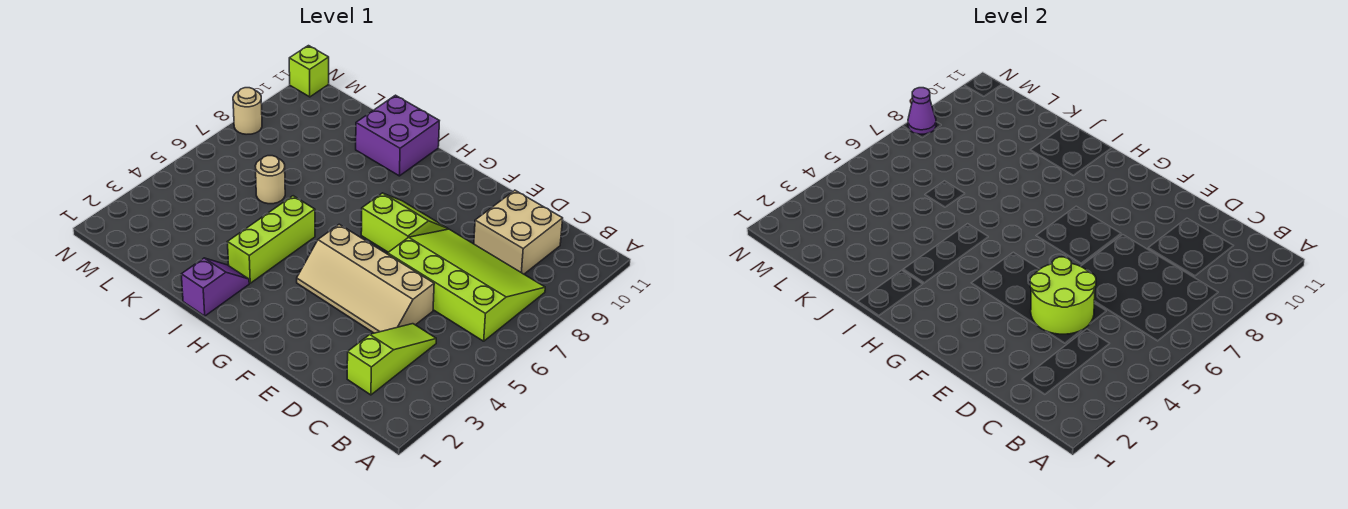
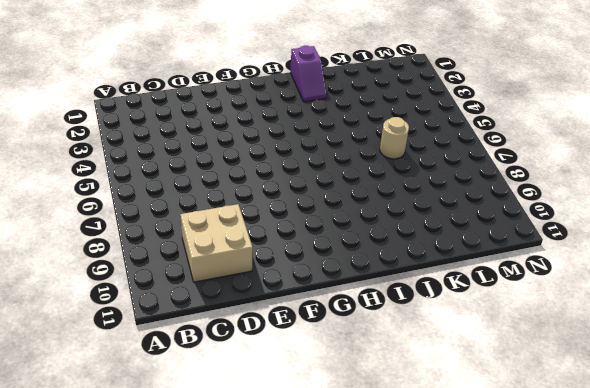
none -> lime 3x4 slope [388,229,545,341]
none -> lime 1x3 slope [347,324,436,395]
none -> tan 2x4 slope [297,224,434,333]

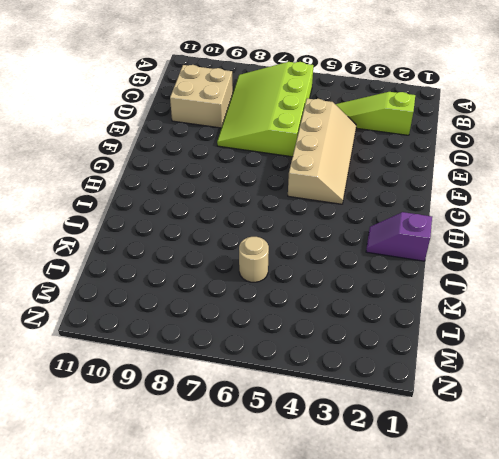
none -> lime 2x2 slope [361,193,448,252]
none -> lime 1x3 brick [228,196,315,283]
none -> purple 2x2 brick [356,95,439,176]

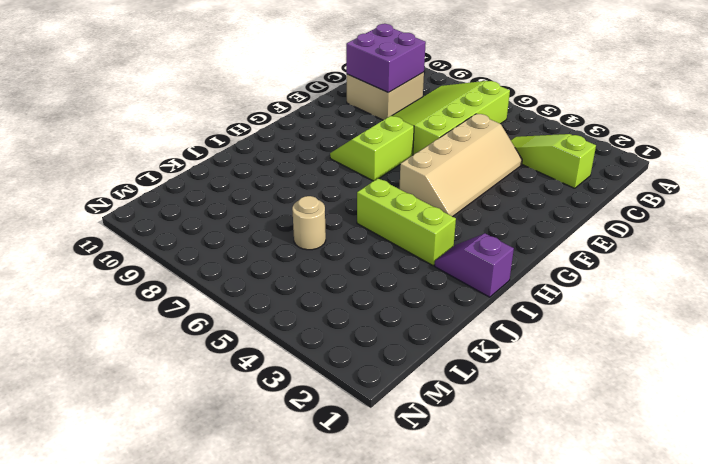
purple 2x2 brick [346,24,426,93] -> purple 2x2 brick moved to [356,95,439,176]
none -> tan 1x1 round brick [233,88,262,134]
none -> lime 1x1 brick [289,46,329,97]
none -> lime 2x2 round brick [1030,257,1096,334]

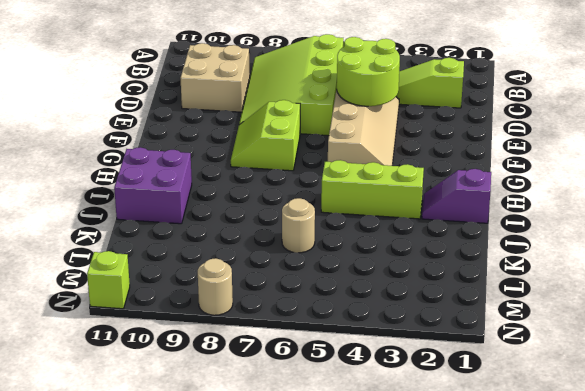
none -> purple 1x1 cone [908,88,936,134]

